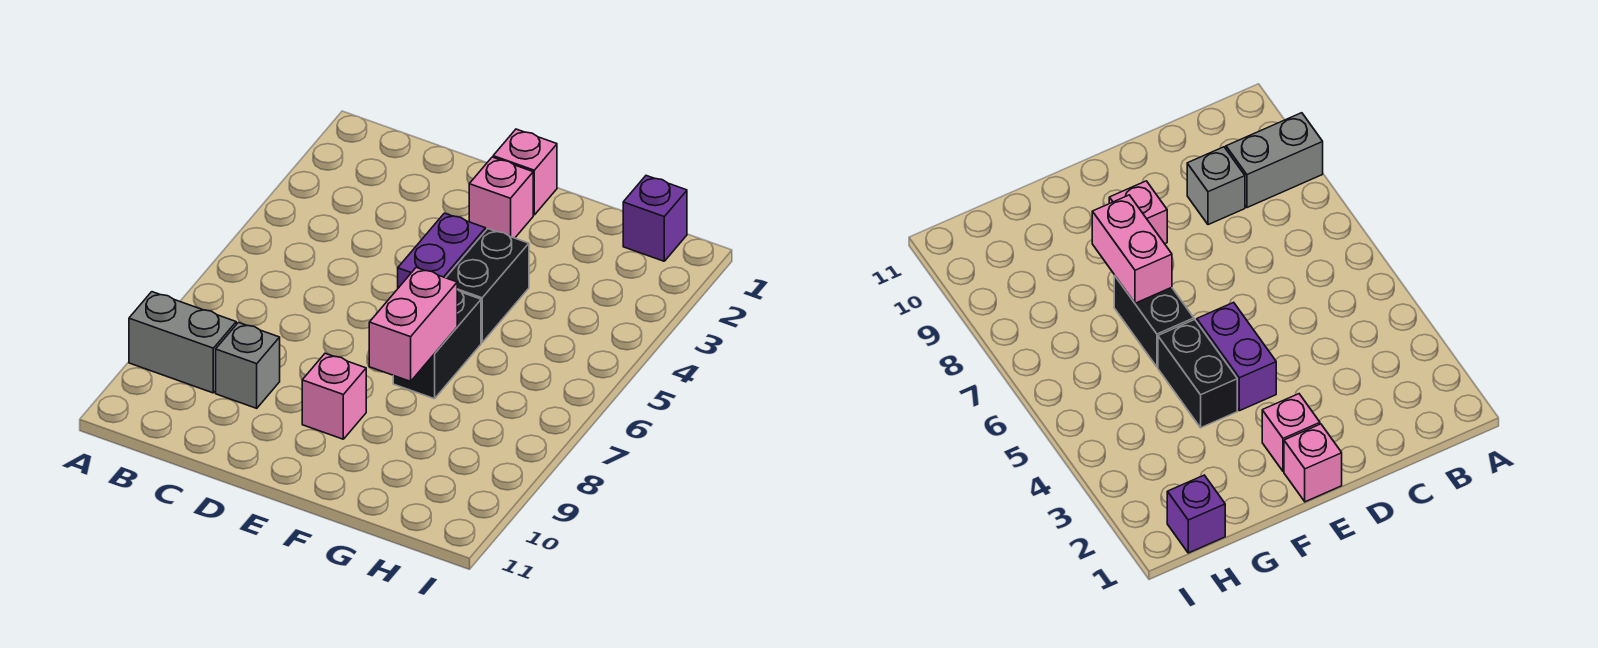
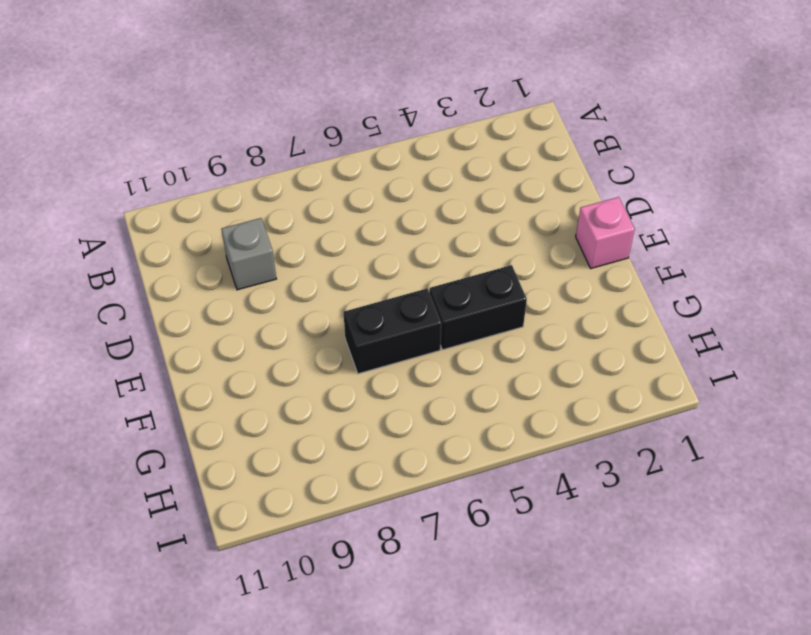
none -> grey 1x2 brick [129,292,236,393]
none -> pink 1x1 brick [469,157,533,238]

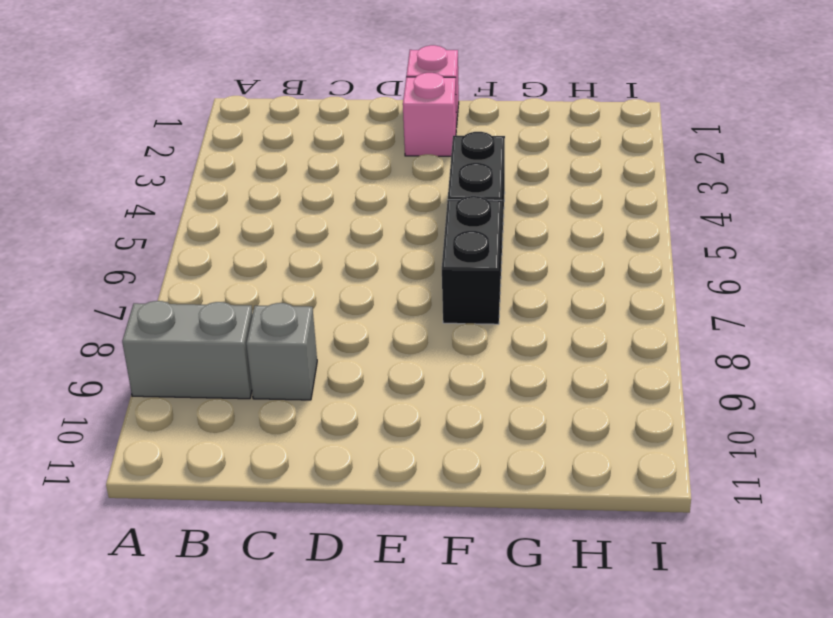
none -> purple 1x2 brick [398,213,486,288]
none -> pink 1x1 brick [302,353,366,439]

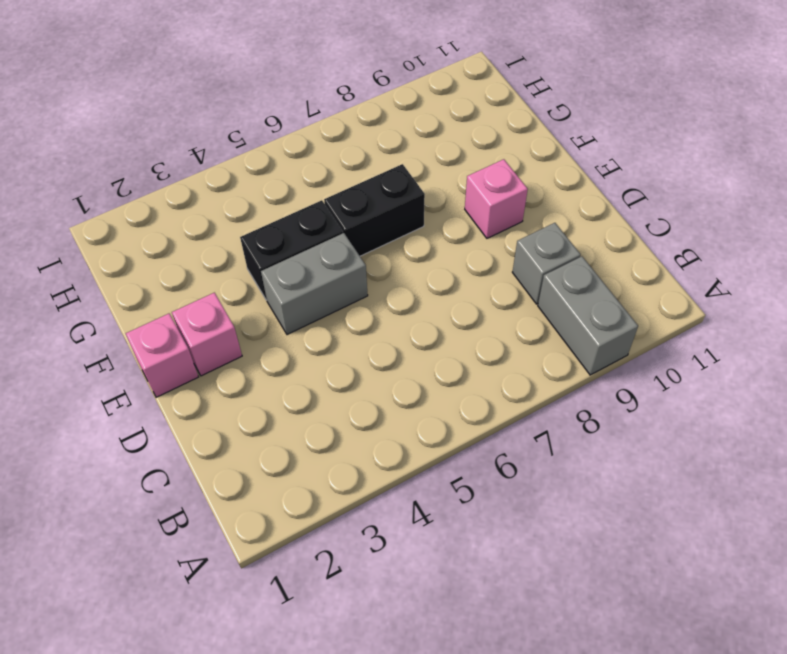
grey 1x2 brick [261,233,368,335] -> purple 1x2 brick [398,213,486,288]
none -> purple 1x1 brick [623,176,687,261]
none -> pink 1x2 brick [369,268,457,381]

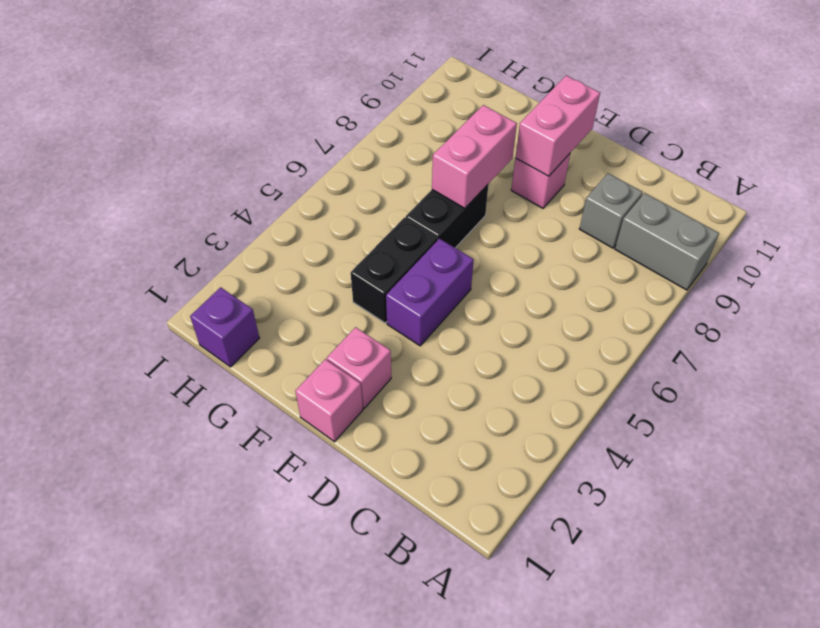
pink 1x2 brick [516,75,600,176] -> none

